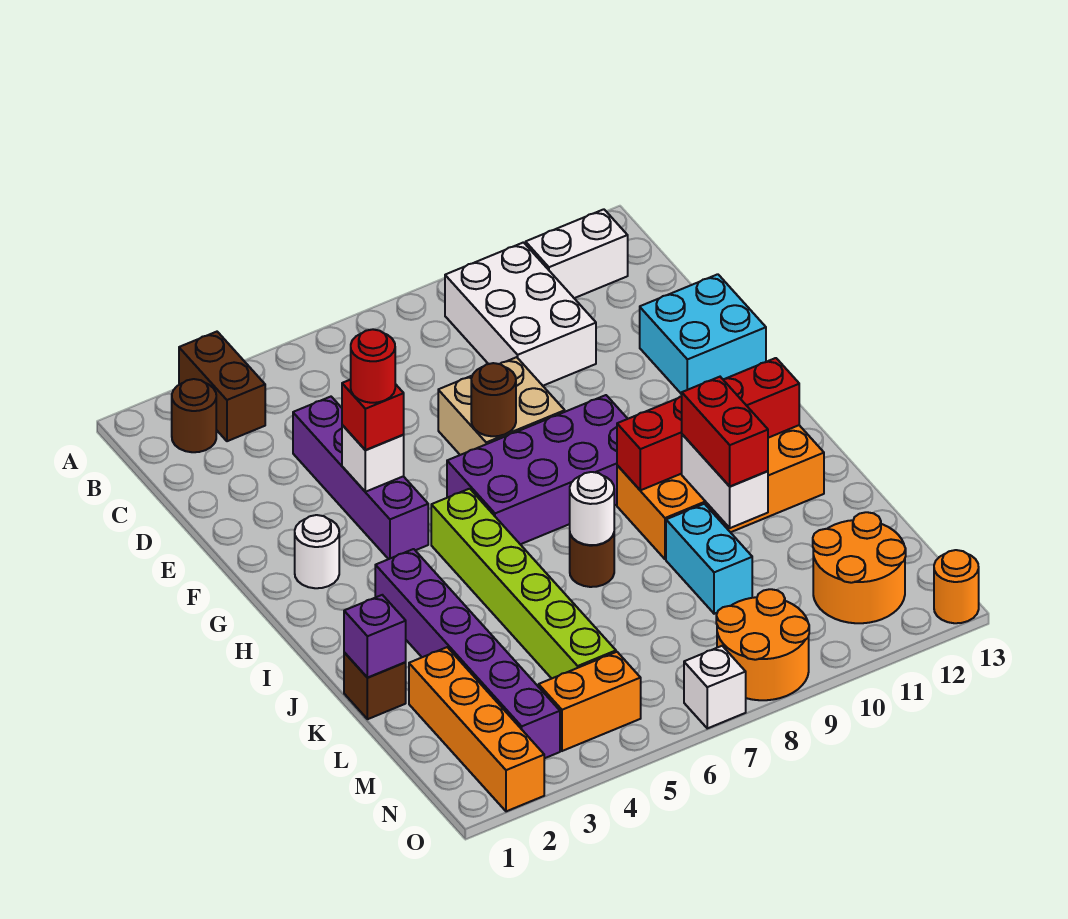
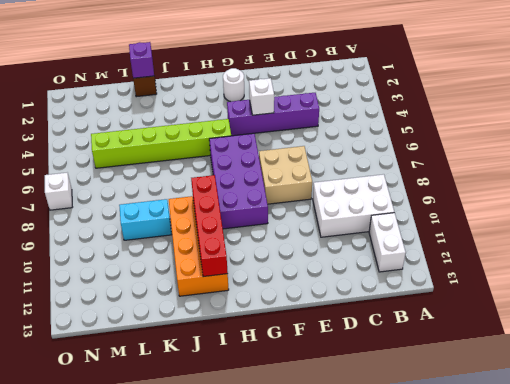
none -> brown 1x2 brick [179,332,265,441]
none -> brown 1x1 round brick [172,379,216,452]
none -> cyan 2x2 brick [640,274,766,394]
none -> purple 1x6 brick [375,549,560,758]

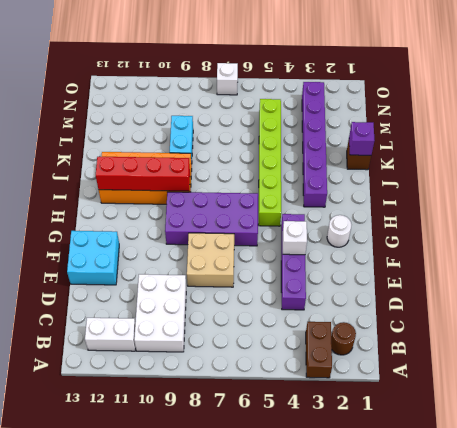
none -> brown 1x1 round brick [570,534,614,587]
none -> orange 1x4 brick [409,647,544,811]
none -> orange 2x2 round brick [813,512,906,623]
none -> orange 1x2 brick [539,652,641,751]

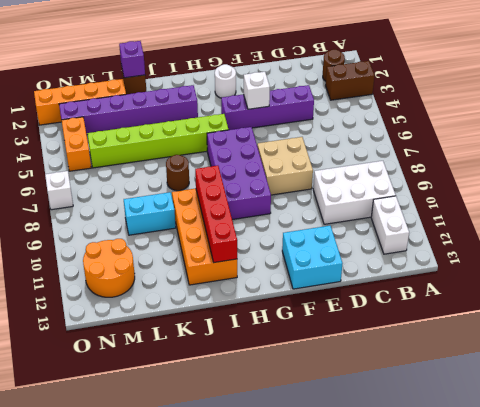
none -> orange 2x2 round brick [716,589,809,700]
none -> orange 1x1 round brick [934,550,979,623]
none -> brown 1x1 round brick [471,363,516,436]
none -> white 1x1 round brick [570,472,614,545]

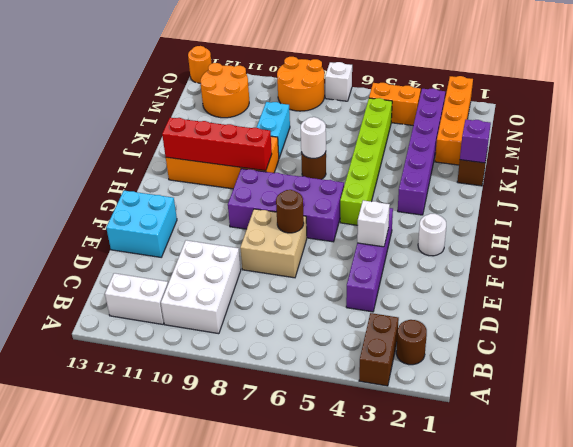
none -> white 1x2 brick [682,434,768,528]
none -> red 1x1 brick [342,380,404,450]
none -> red 1x2 brick [682,377,768,486]
none -> red 1x1 round brick [351,329,395,403]

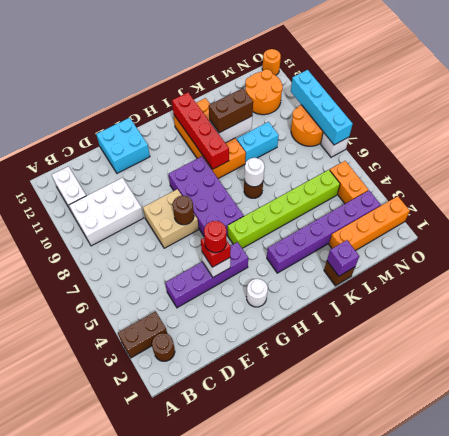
brown 1x2 brick [209,88,253,133] -> red 1x2 brick [682,377,768,486]
cyan 1x4 brick [291,70,353,145] -> none

